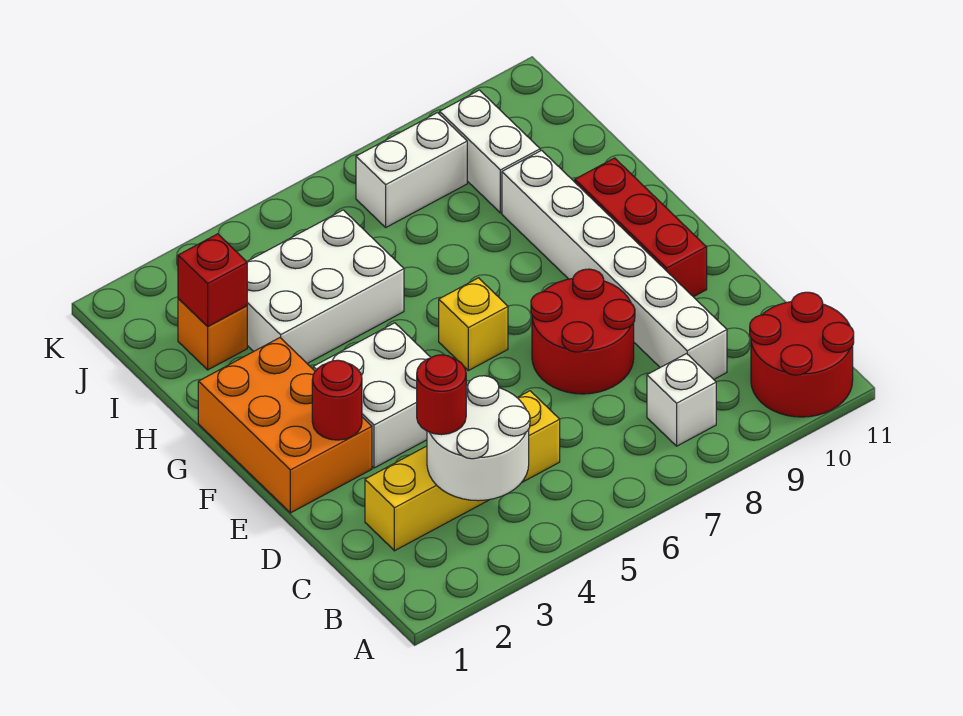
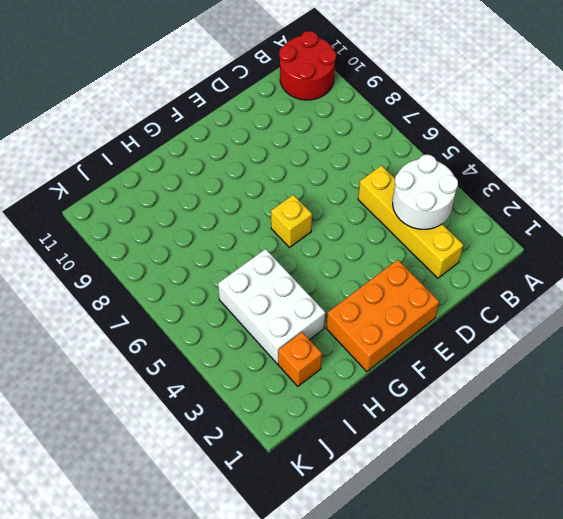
none -> white 1x1 brick [647,354,716,446]
none -> white 1x6 brick [502,150,727,379]
none -> red 2x2 round brick [531,269,635,394]

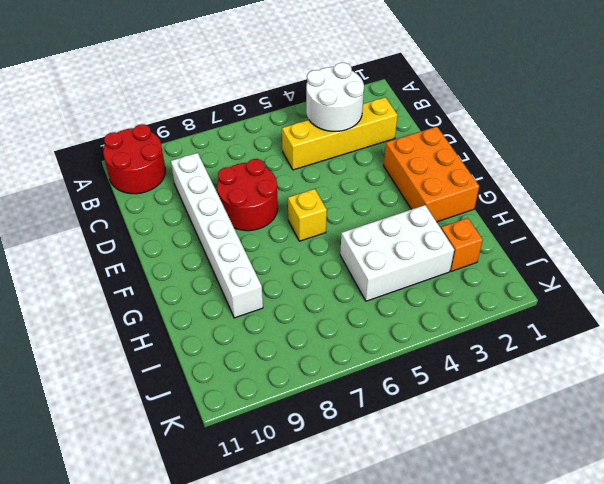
none -> white 1x1 brick [647,354,716,446]
none -> white 2x2 brick [313,323,431,468]
none -> red 1x3 brick [575,158,707,297]

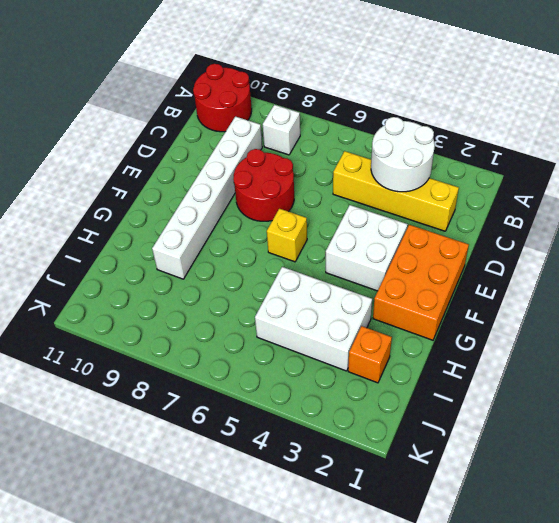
none -> red 1x3 brick [575,158,707,297]
none -> white 1x2 brick [440,90,540,213]
none -> white 1x2 brick [356,113,467,227]

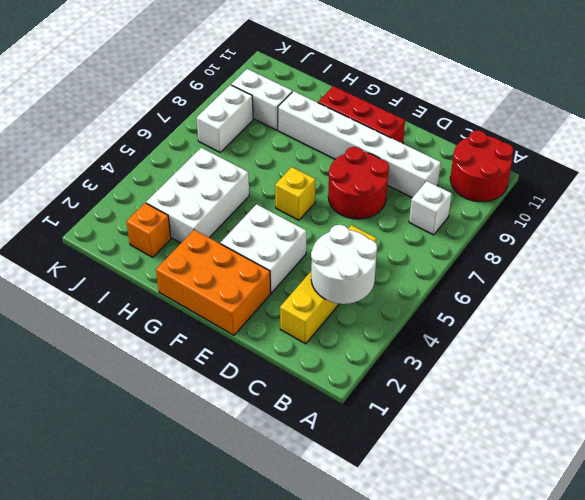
none -> red 1x1 round brick [312,360,362,440]
none -> red 1x1 brick [178,234,247,327]
none -> red 1x1 round brick [417,355,466,435]

